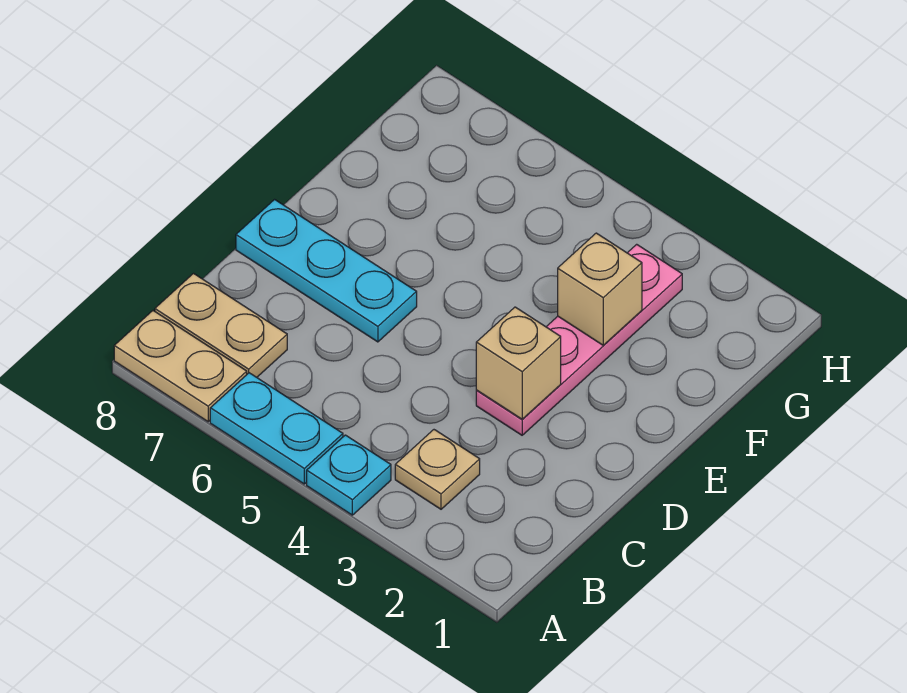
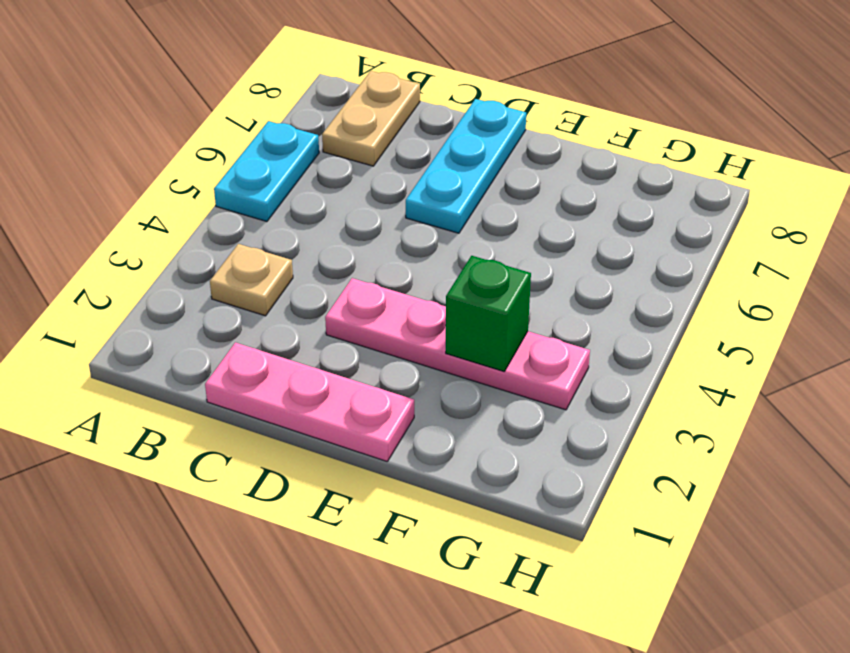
pink 1x3 plate [205,342,414,461] -> none
green 1x1 brick [446,256,531,371] -> tan 1x1 brick [558,233,642,345]
none -> cyan 1x1 plate [307,435,391,515]
none -> tan 1x2 plate [114,311,247,422]

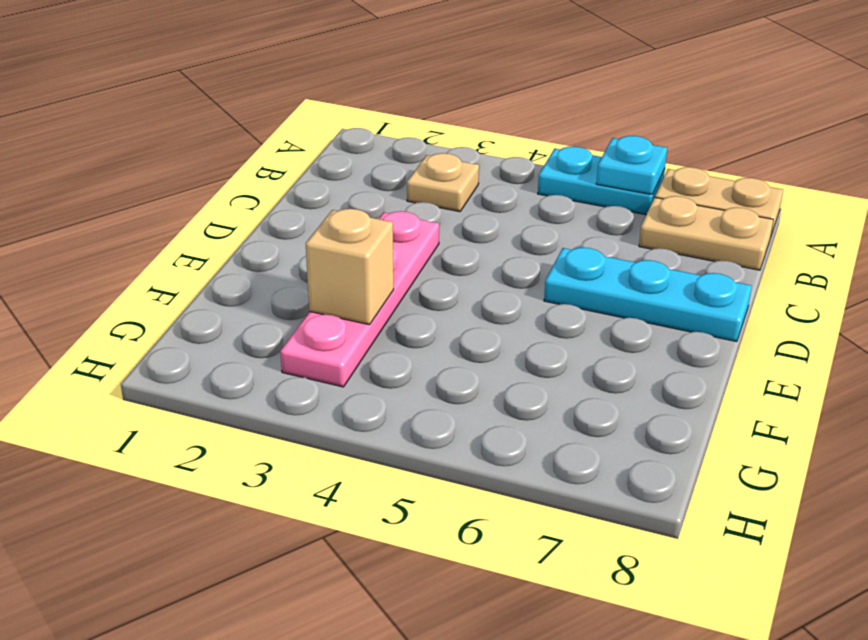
cyan 1x1 plate [596,136,667,195] -> cyan 1x1 plate moved to [307,435,391,515]
none -> tan 1x1 brick [476,307,561,419]

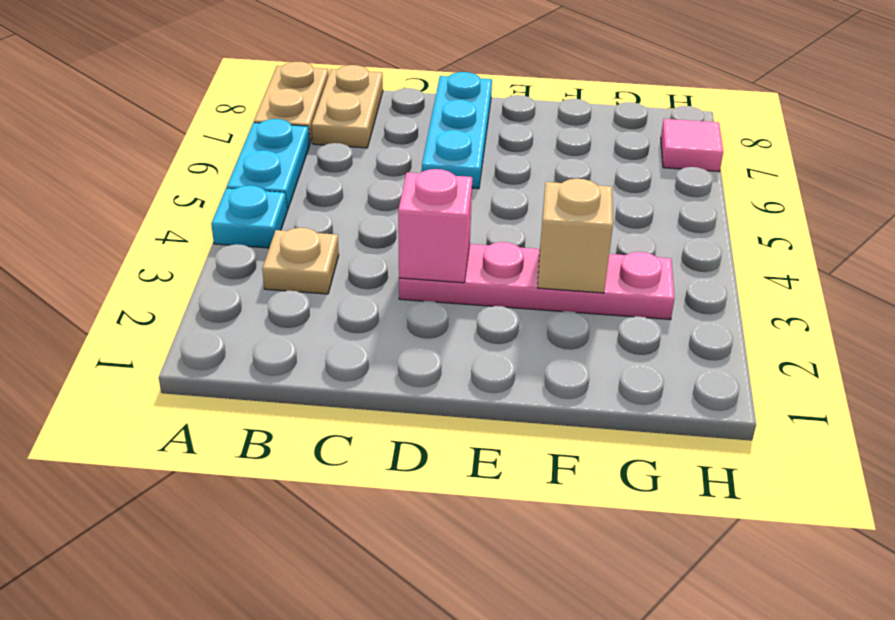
pink 1x1 brick [398,169,472,283] -> tan 1x1 brick [476,307,561,419]
pink 1x1 tile [661,119,723,172] -> none

